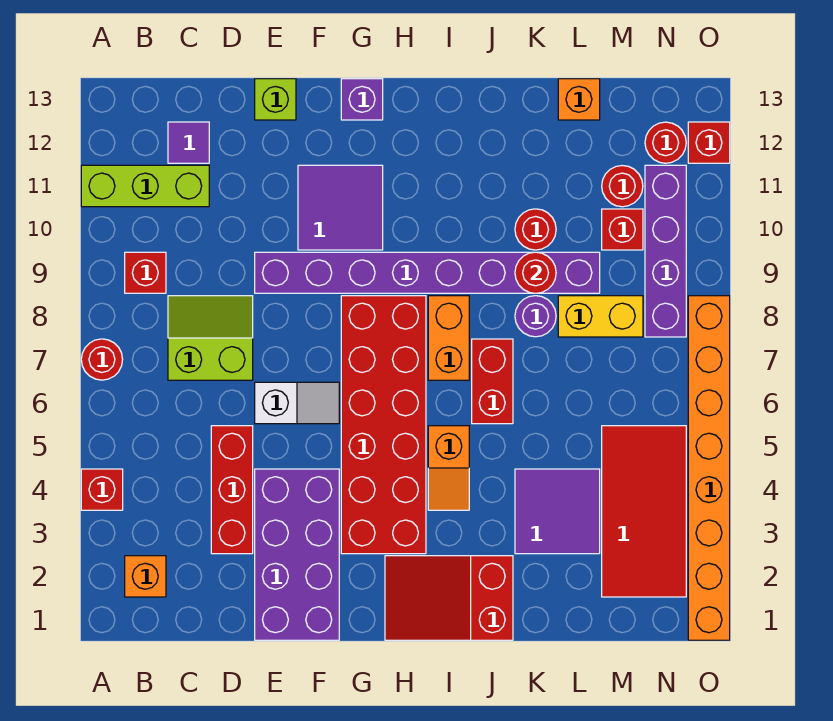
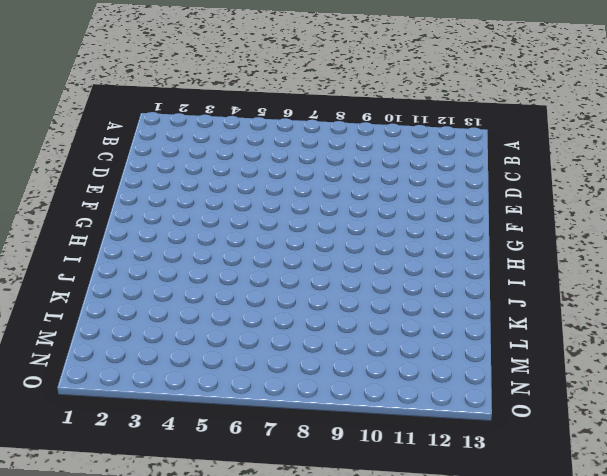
none -> red 1x1 brick [81,469,123,510]
none -> red 1x1 round brick [81,339,123,380]
none -> lime 1x3 brick [81,165,209,207]
none -> orange 1x1 brick [125,556,166,597]

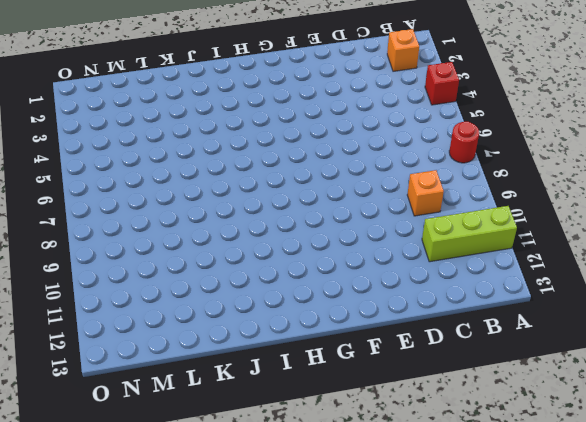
orange 1x1 brick [407,170,444,216] -> orange 1x1 brick moved to [558,79,600,120]
none -> red 1x1 brick [125,252,166,293]
none -> lime 2x2 slope [168,296,253,380]
none -> purple 1x1 tile [168,122,209,163]
none -> red 1x3 brick [211,426,253,554]

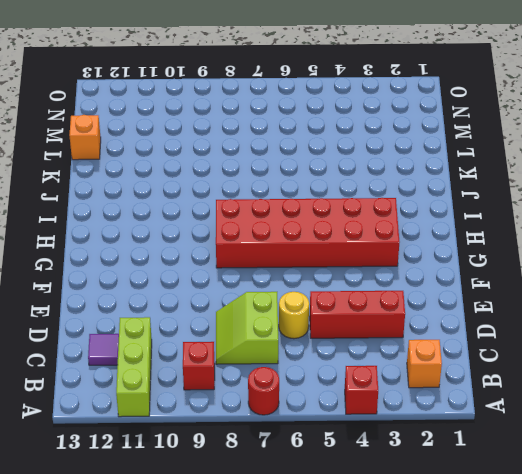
yellow 1x1 round brick [279,292,309,339] -> none
none -> purple 2x4 brick [255,469,339,640]
none -> white 1x2 slope [255,382,339,424]
none -> purple 1x8 brick [255,252,600,293]
none -> lime 1x1 brick [255,79,296,120]

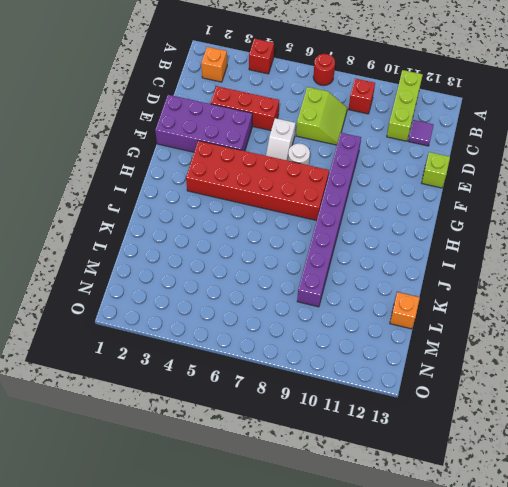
white 1x1 round brick [288,143,310,165] -> none
none -> purple 2x2 tile [298,165,383,250]
none -> purple 1x1 brick [341,79,383,120]
none -> red 2x3 slope [385,556,513,640]
none -> orange 1x2 slope [428,426,469,510]

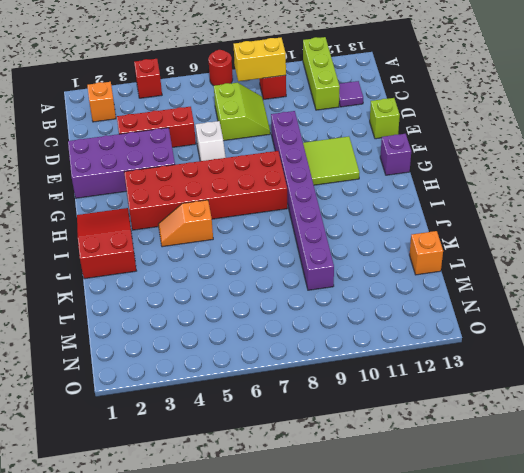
yellow 1x2 brick [234,38,286,81] -> yellow 1x2 brick turned to [558,296,643,337]
lime 2x2 tile [303,136,360,185] -> purple 2x2 tile [298,165,383,250]
none -> orange 1x2 brick [428,296,469,380]
none -> red 1x2 brick [472,339,513,424]
none -> purple 2x2 tile [515,469,600,554]
none -> purple 1x1 round brick [515,296,556,337]

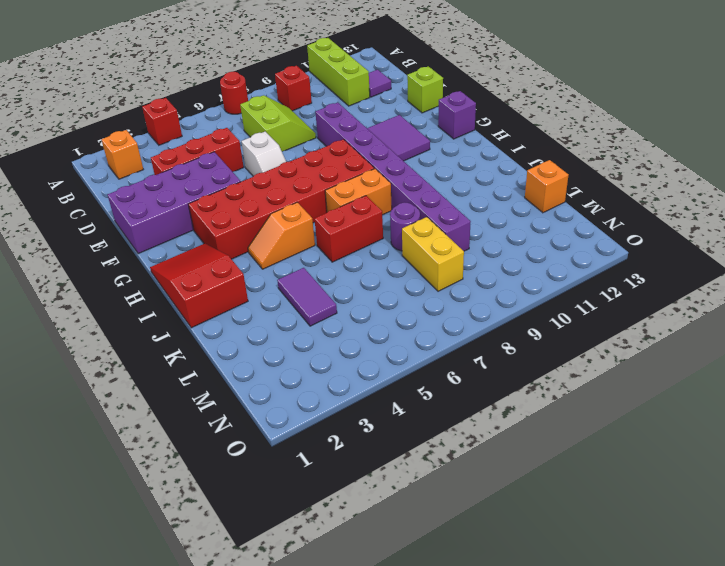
purple 1x2 tile [277,268,337,326] -> purple 2x2 tile [515,469,600,554]
none -> red 1x1 round brick [515,209,556,250]
none -> red 2x4 tile [602,426,686,597]
none -> red 1x1 brick [602,209,643,250]
none -> red 1x1 round brick [602,166,643,207]

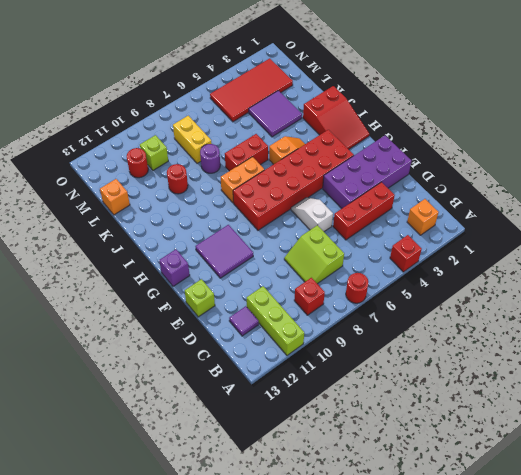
lime 1x1 brick [140,135,168,170] -> red 1x1 brick [602,209,643,250]
none -> purple 1x8 brick [255,252,600,293]
none -> purple 1x4 brick [645,165,686,337]
none -> red 1x1 round brick [645,122,686,163]
none -> orange 1x8 brick [688,296,730,640]

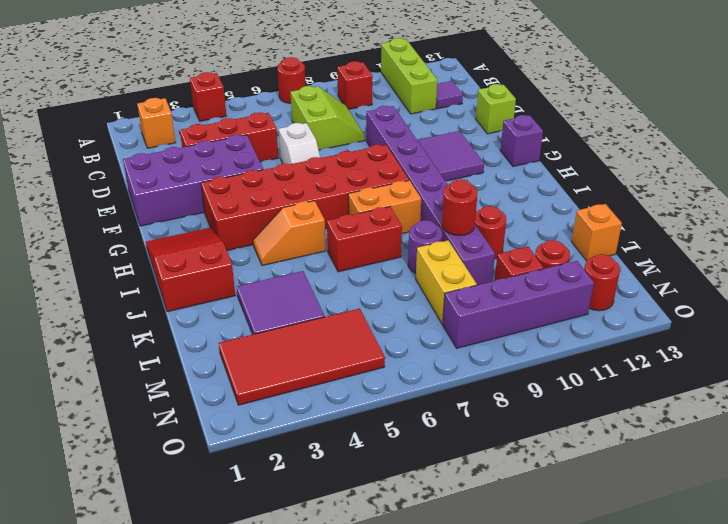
none -> orange 1x8 brick [688,296,730,640]
none -> red 1x1 brick [688,122,730,163]

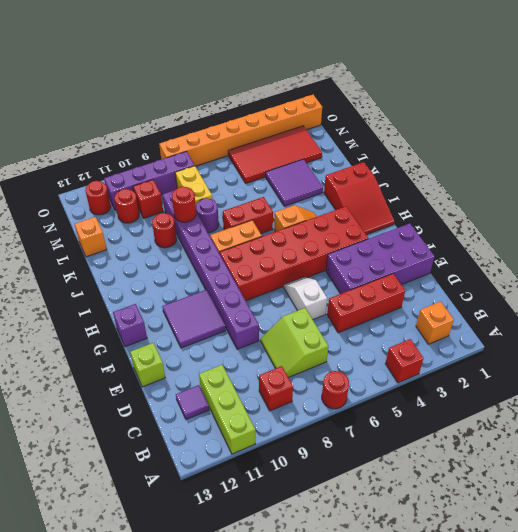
none -> red 1x1 brick [688,122,730,163]

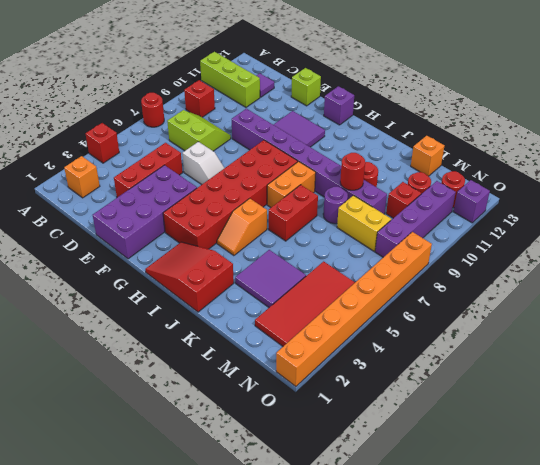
purple 1x1 brick [454,180,490,223] -> red 1x1 brick [688,122,730,163]

